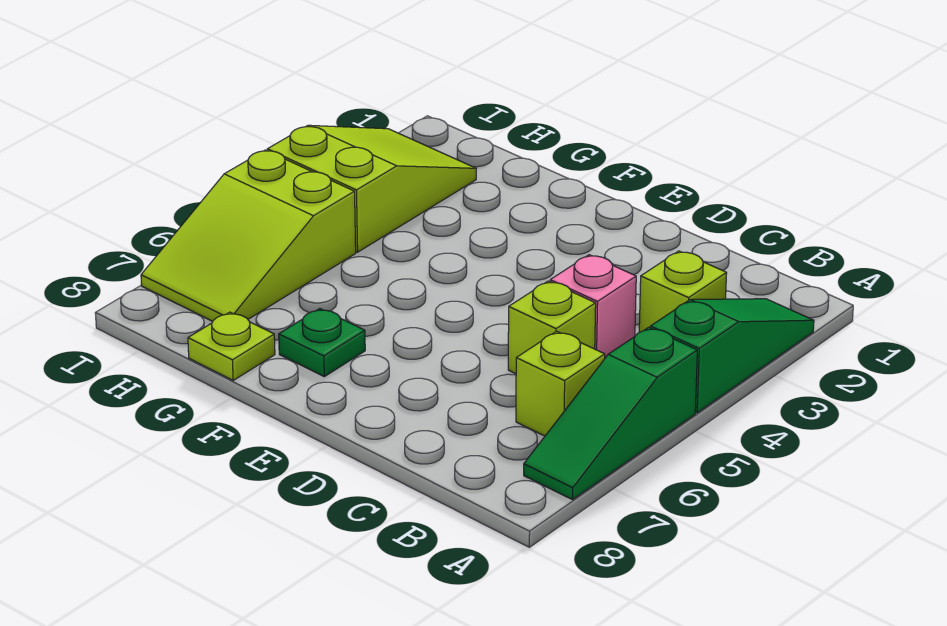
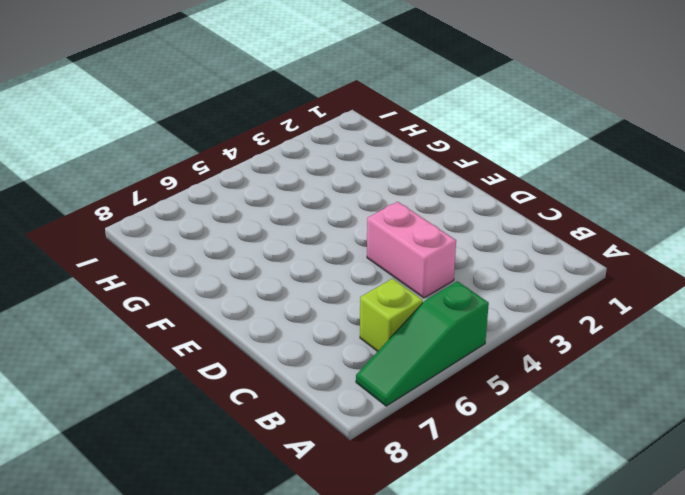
pink 1x2 brick [367,202,456,298] -> pink 1x1 brick [550,255,636,358]
none -> green 1x3 slope [650,299,814,413]
none -> lime 1x1 brick [639,251,727,332]

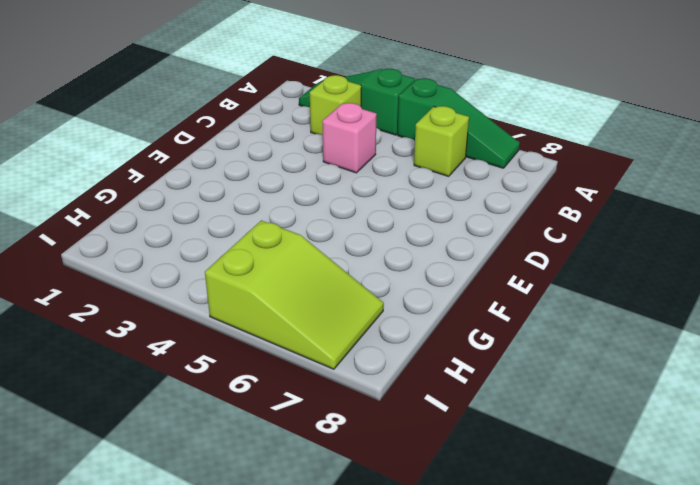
none -> lime 1x1 brick [508,281,596,374]
none -> green 1x1 plate [279,309,365,377]

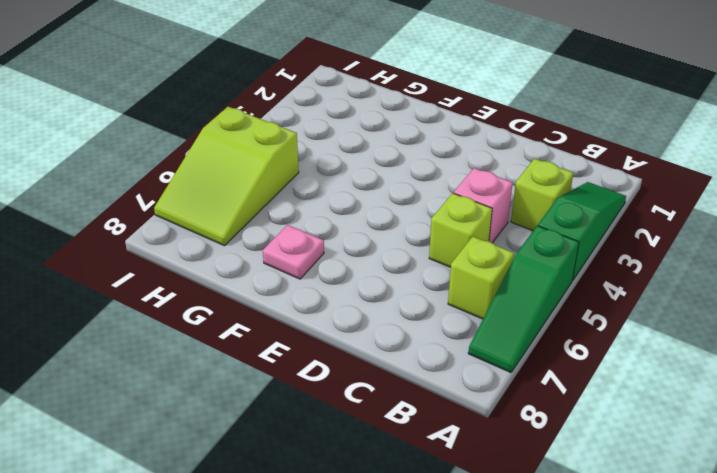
pink 1x1 plate [263,225,324,279] -> green 1x1 plate [279,309,365,377]
none -> lime 1x1 plate [188,312,275,380]
none -> lime 2x3 slope [267,125,476,252]

